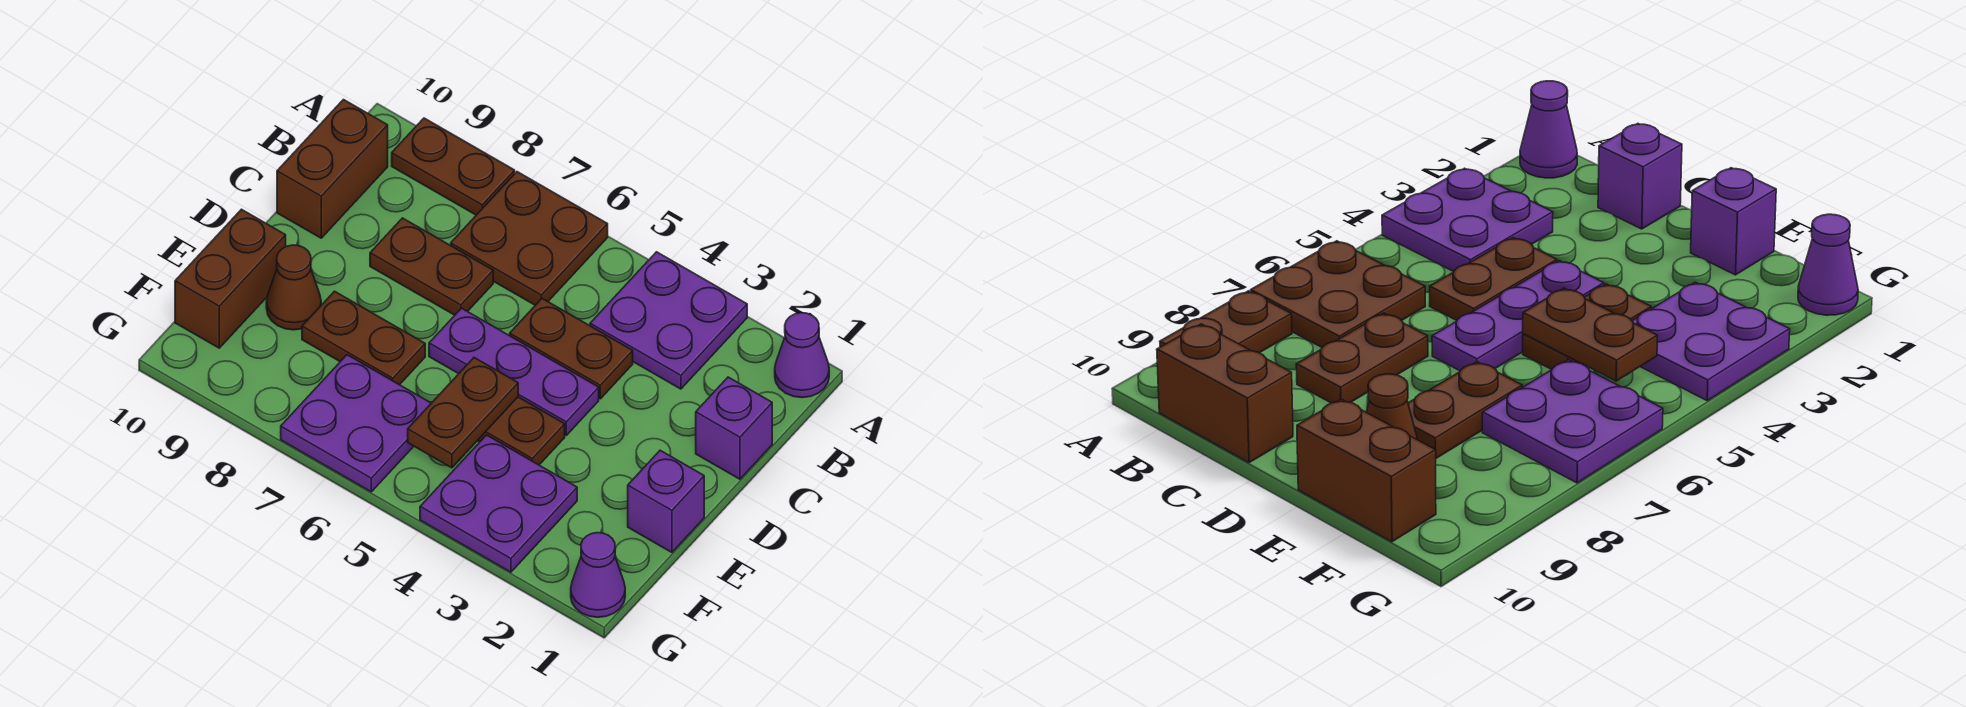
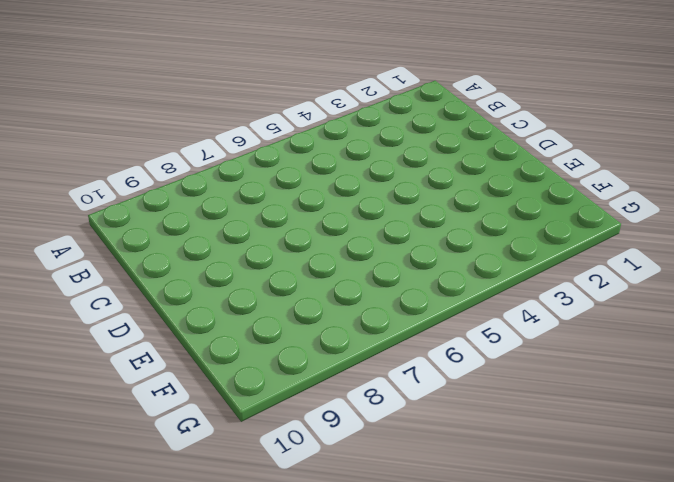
none -> purple 1x1 cone [775,313,829,398]
none -> purple 2x2 plate [590,252,747,389]
none -> brown 2x2 plate [451,172,608,305]

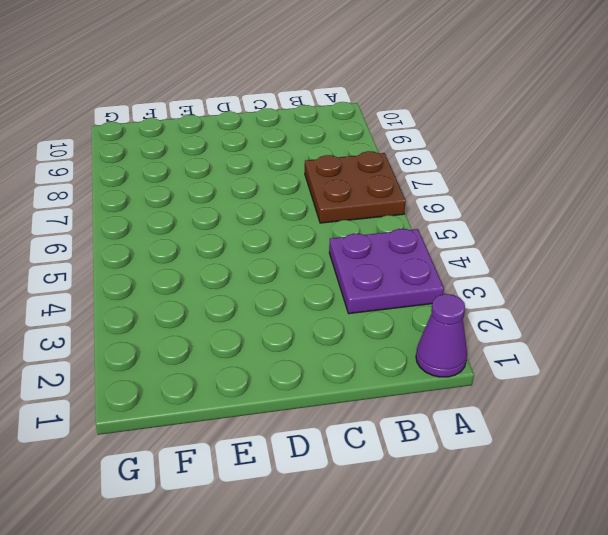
none -> brown 1x2 plate [392,118,515,215]
none -> brown 1x2 brick [277,100,388,238]
none -> purple 1x1 brick [696,377,772,479]

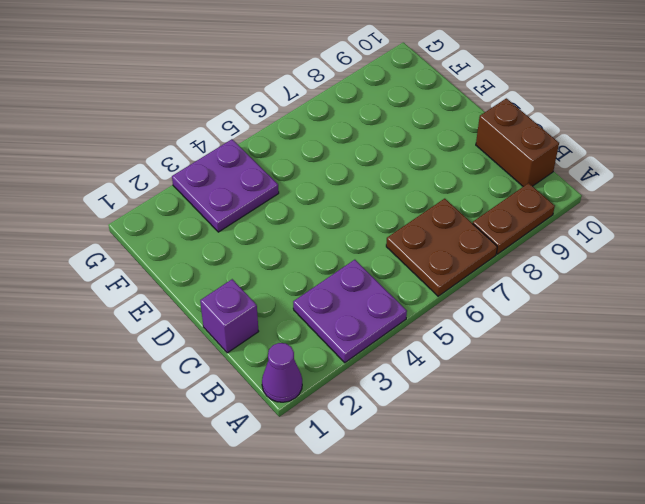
none -> brown 1x2 plate [510,299,633,399]
none -> brown 1x2 plate [370,218,493,315]
none -> purple 1x3 plate [429,308,599,435]

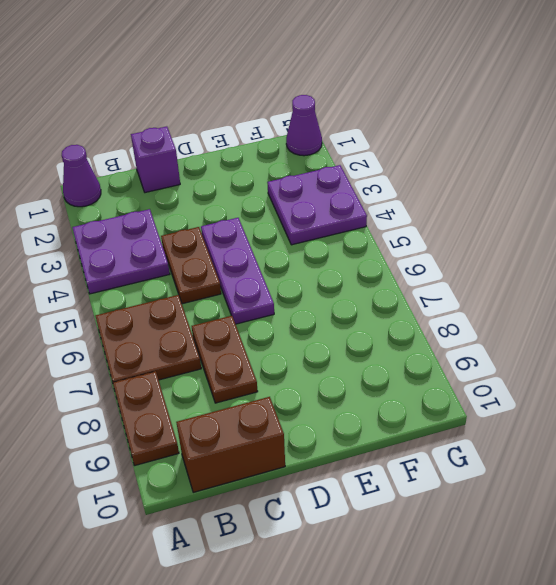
none -> purple 1x1 brick [628,450,704,552]
none -> brown 1x2 plate [477,397,565,465]
none -> brown 1x2 plate [302,291,425,385]

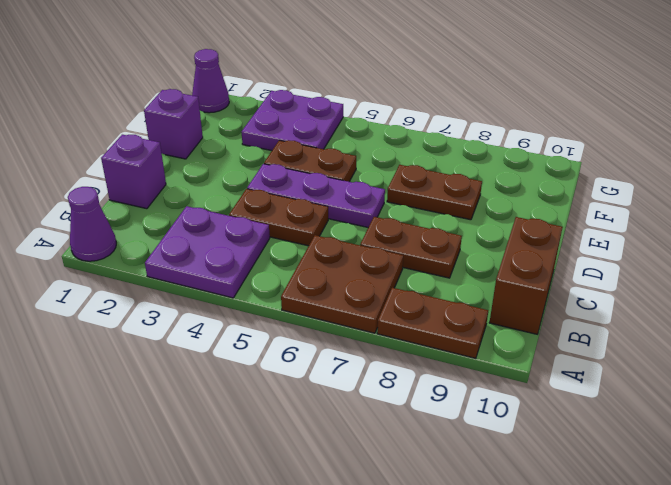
none -> brown 1x1 cone [266,245,321,330]
none -> brown 1x2 brick [175,209,286,348]
none -> purple 2x2 plate [281,355,431,492]

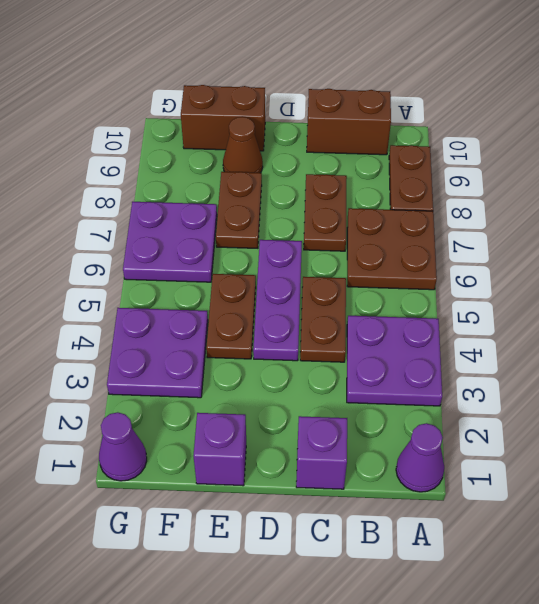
none -> brown 1x2 plate [408,358,518,468]

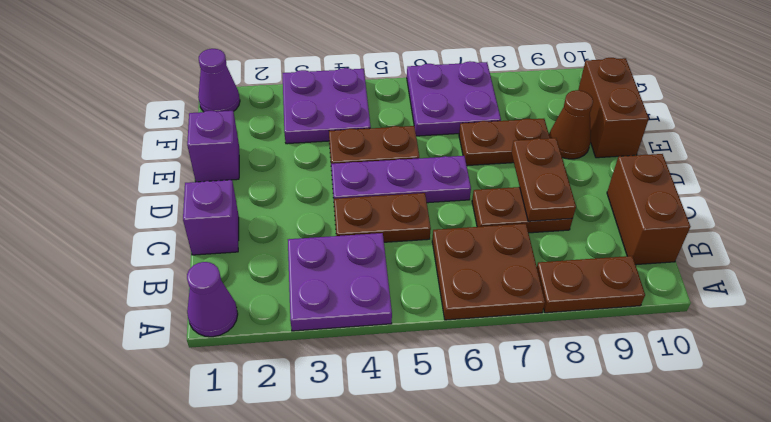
brown 1x2 plate [511,138,576,221] -> brown 1x2 plate moved to [408,358,518,468]

